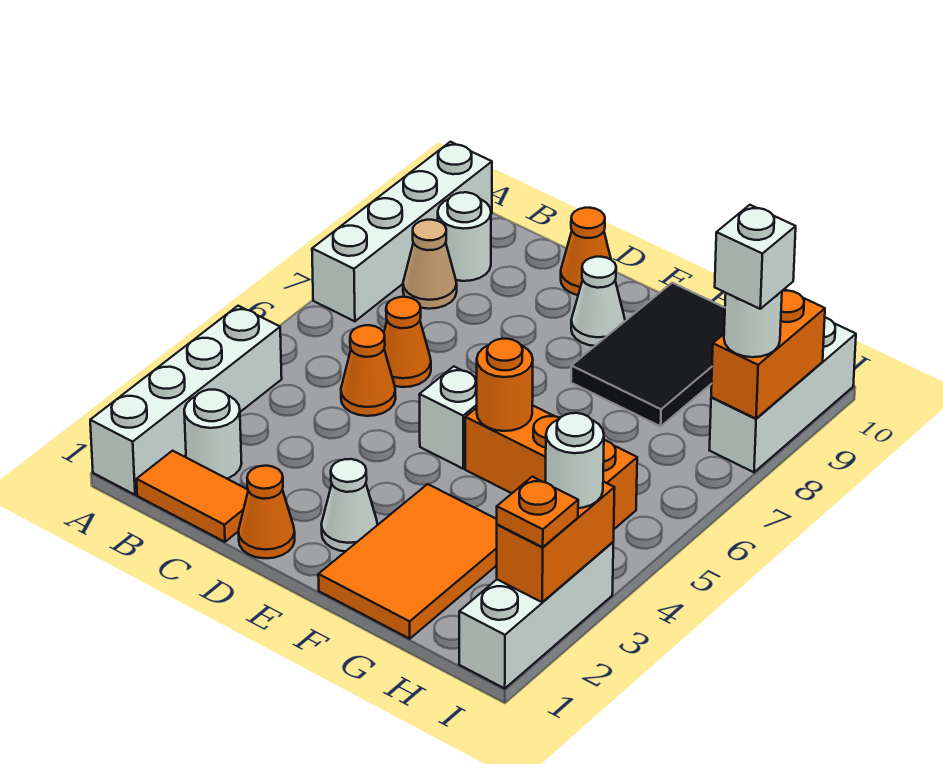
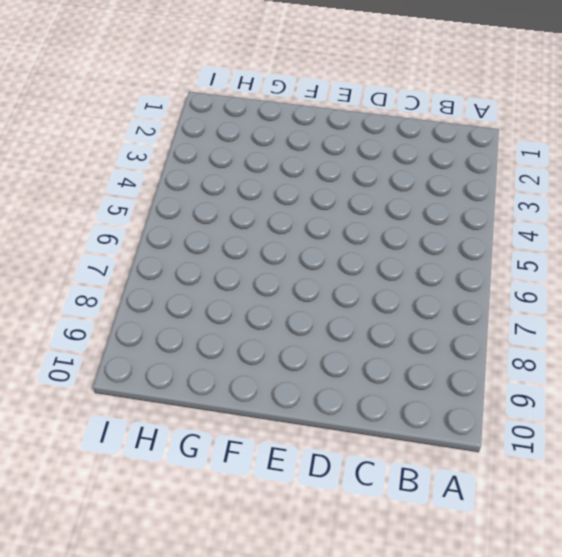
none -> white 1x4 brick [90,306,282,495]
none -> white 1x4 brick [312,142,492,321]
none -> orange 1x2 tile [137,451,248,542]

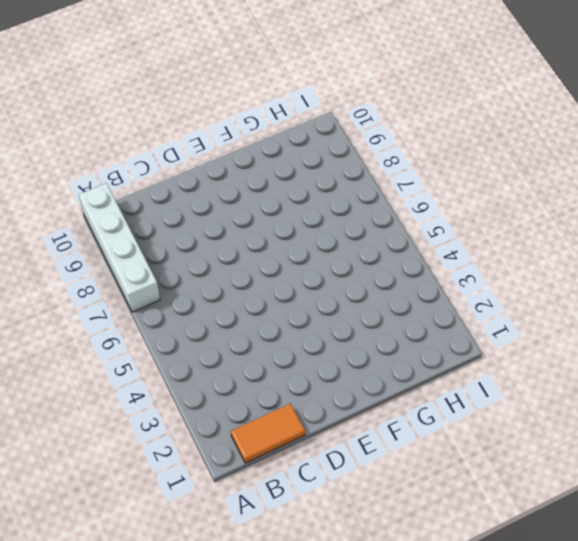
none -> white 1x4 brick [90,306,282,495]
none -> white 1x1 round brick [184,390,242,479]
none -> tan 1x1 cone [403,220,457,309]

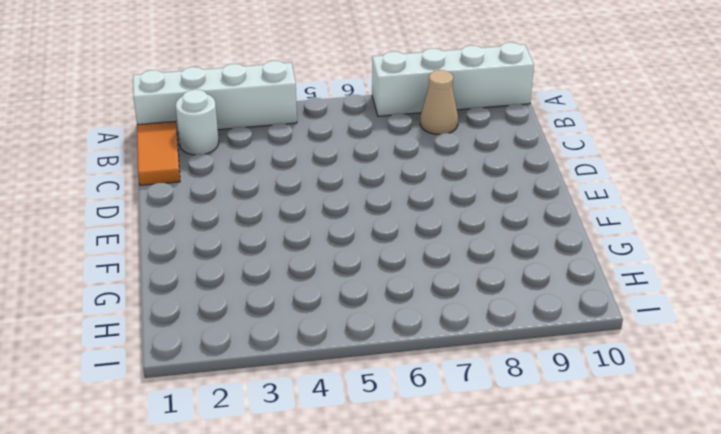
none -> white 1x1 round brick [438,192,491,281]
none -> orange 1x1 cone [341,325,396,416]
none -> orange 1x1 cone [384,297,431,387]

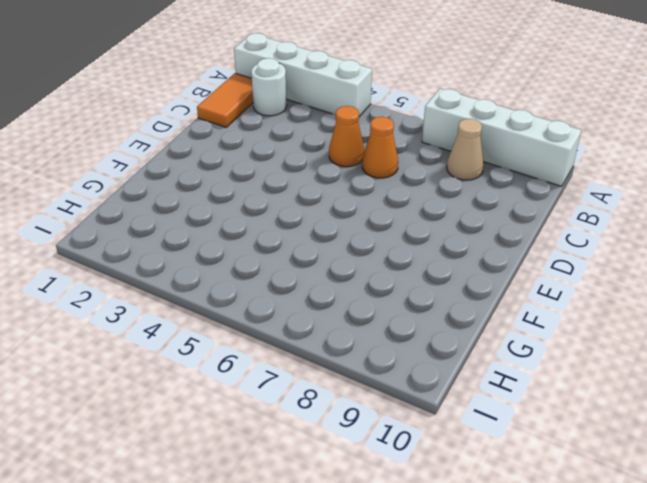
none -> white 1x1 round brick [438,192,491,281]
none -> orange 1x1 cone [238,466,295,558]
none -> orange 1x1 cone [561,208,611,295]

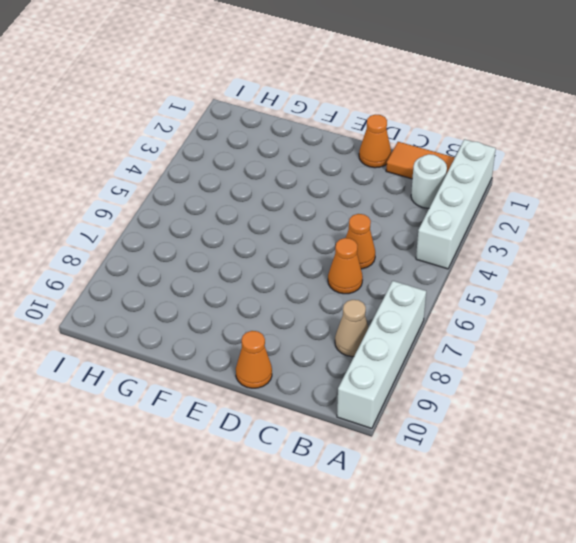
none -> white 1x1 round brick [438,192,491,281]
none -> white 1x1 cone [321,459,377,551]
none -> white 1x1 brick [419,366,477,469]

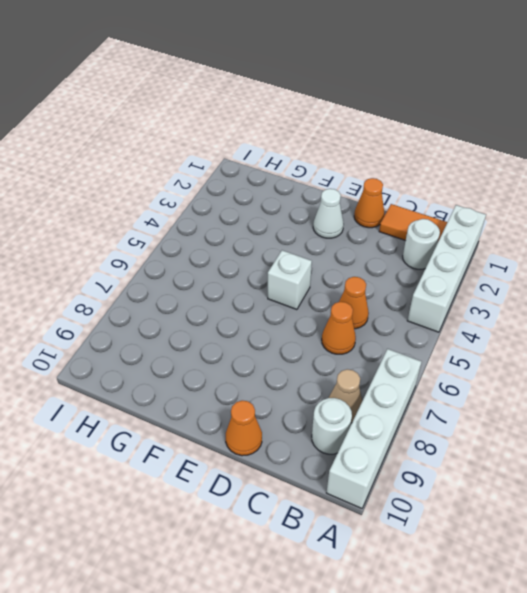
none -> white 1x1 cone [571,257,625,346]
none -> orange 2x3 tile [318,484,497,639]
none -> orange 1x3 brick [465,405,637,529]

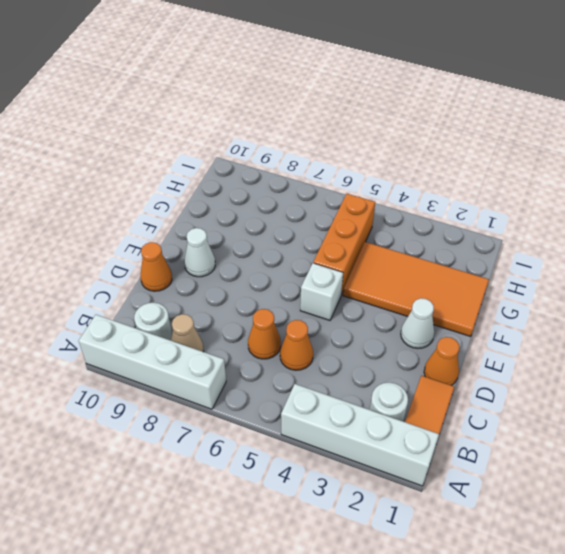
orange 2x4 tile [343,242,489,337] -> orange 2x3 tile [318,484,497,639]
none -> black 2x3 tile [571,283,725,426]
none -> white 1x3 brick [459,542,613,688]
none -> white 1x3 brick [710,318,856,472]

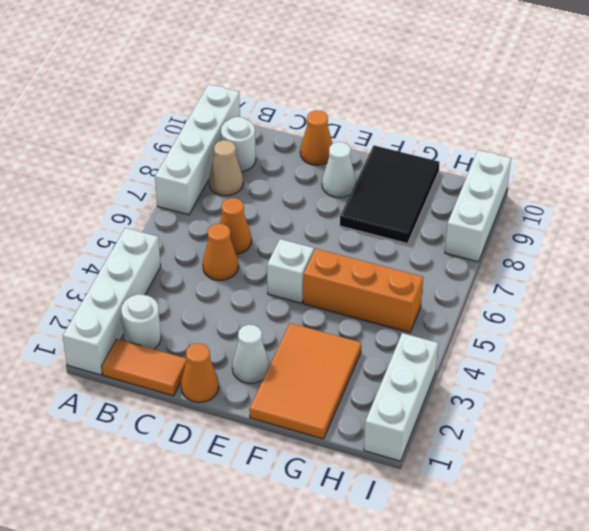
none -> orange 1x1 round brick [477,339,533,431]
none -> orange 1x2 brick [497,482,615,602]
none -> orange 1x2 brick [711,289,825,419]

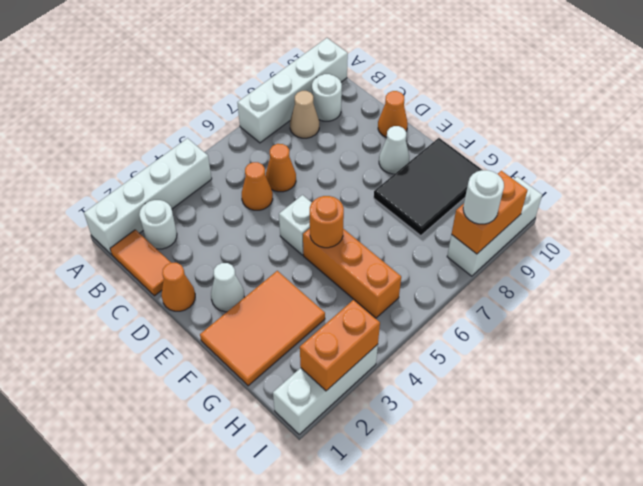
none -> orange 1x1 plate [497,477,578,547]
none -> white 1x1 round brick [546,413,604,508]
none -> white 1x1 brick [715,205,796,309]

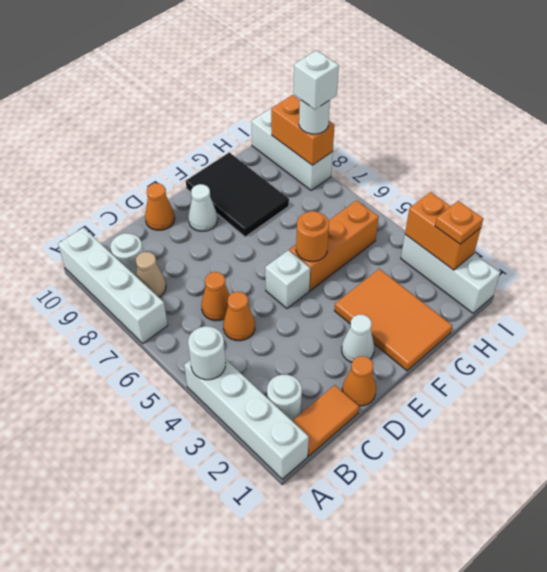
white 1x1 round brick [188,326,226,380] -> white 1x1 round brick moved to [546,413,604,508]

